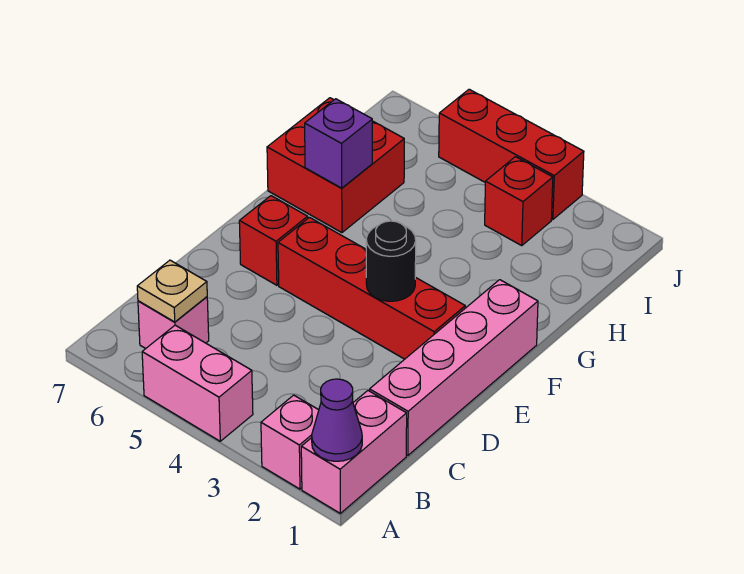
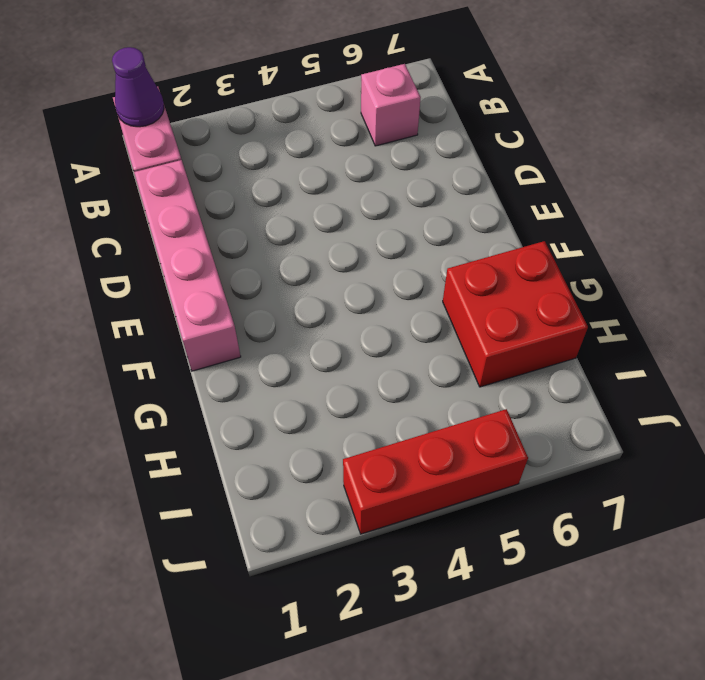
none -> pink 1x1 brick [261,395,319,489]
none -> pink 1x2 brick [142,325,253,441]
none -> red 1x4 brick [278,217,465,359]

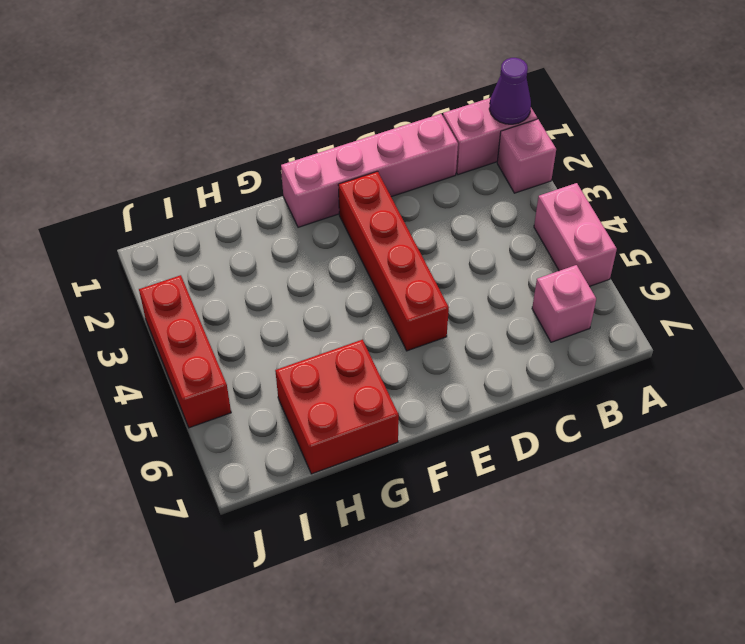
none -> red 1x1 brick [239,196,308,285]
none -> red 1x1 brick [485,157,553,245]
none -> tan 1x1 plate [137,260,207,322]

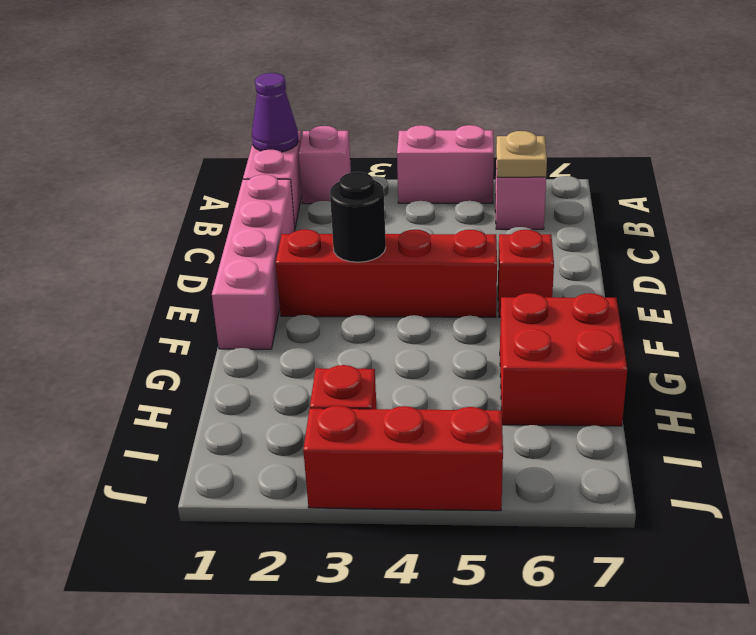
none -> purple 1x1 brick [305,99,372,188]

